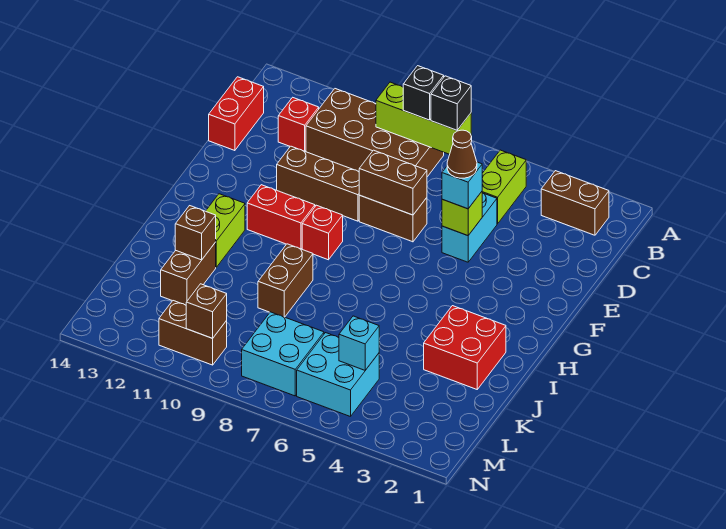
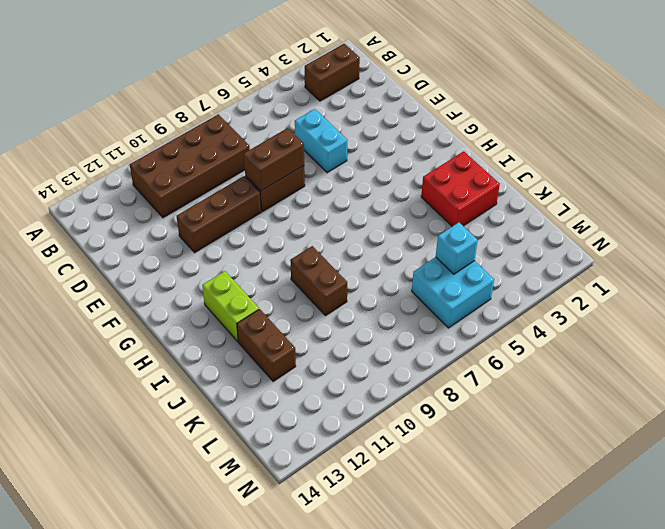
none -> lime 1x2 brick [482,150,526,224]
none -> red 1x1 brick [278,97,319,151]
none -> red 1x2 brick [209,77,264,151]

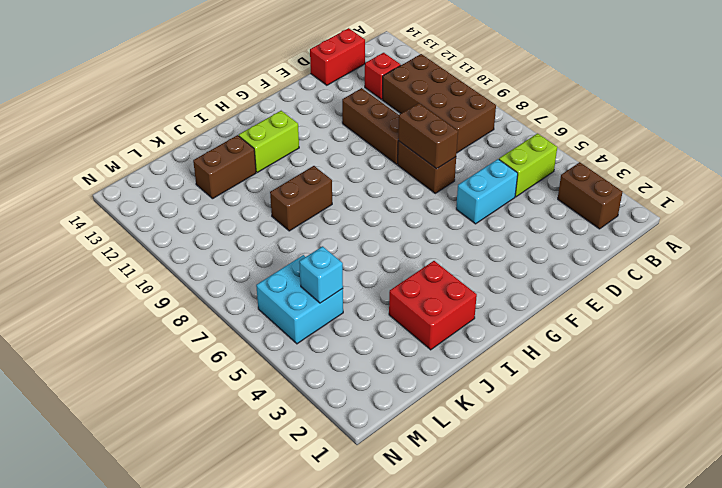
none -> red 1x1 brick [302,205,343,260]
none -> red 1x2 brick [247,185,315,249]
none -> cyan 2x2 brick [242,312,324,396]

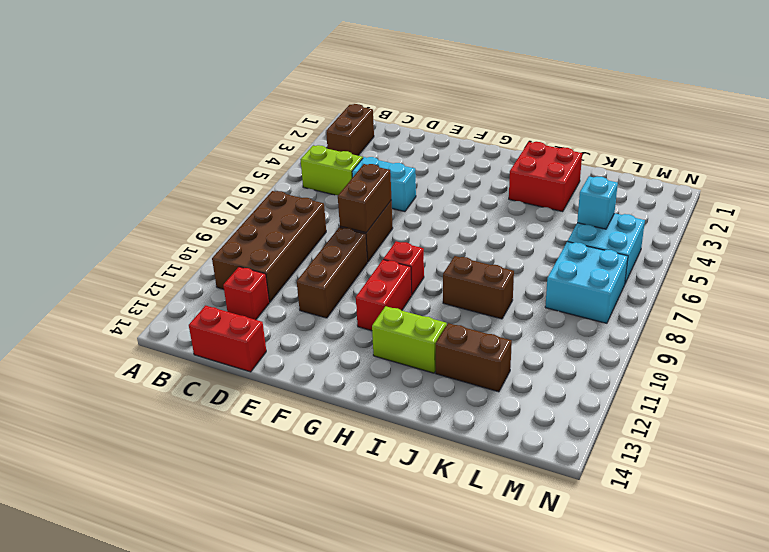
none -> brown 1x2 brick [159,301,227,365]
none -> lime 1x3 brick [376,82,471,154]
none -> lime 1x1 brick [442,192,482,236]

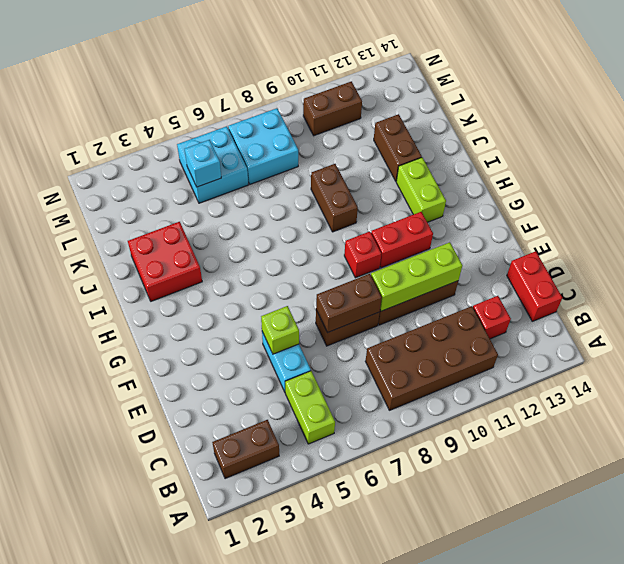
lime 1x3 brick [371,242,462,311] -> lime 1x3 brick moved to [376,82,471,154]
none -> brown 1x1 brick [175,206,216,260]
none -> brown 1x1 brick [186,284,227,338]
none -> black 1x1 brick [431,76,471,130]

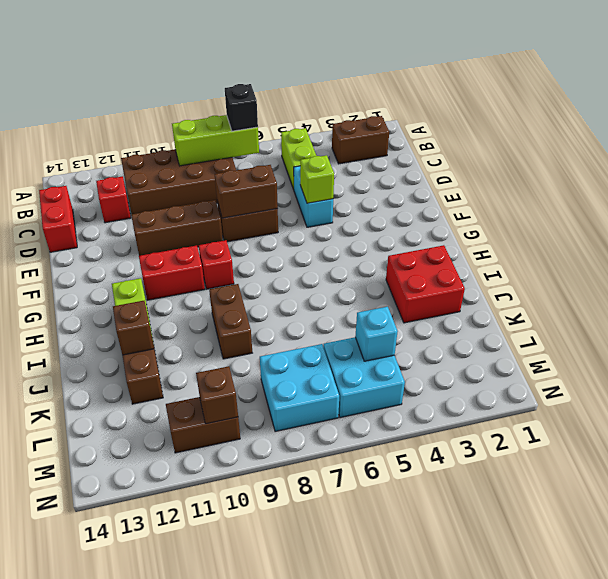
none -> black 1x1 brick [403,66,444,120]
none -> cyan 1x1 brick [442,162,482,209]
none -> brown 1x1 cone [447,130,477,178]

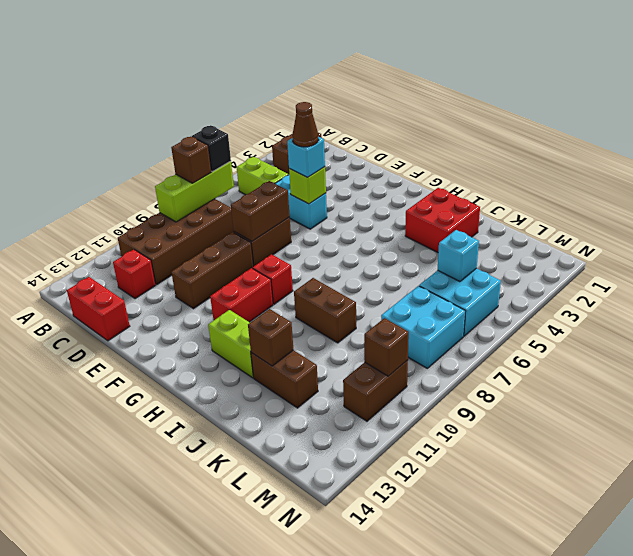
brown 1x1 brick [171,137,211,183] -> black 1x1 brick [403,66,444,120]

